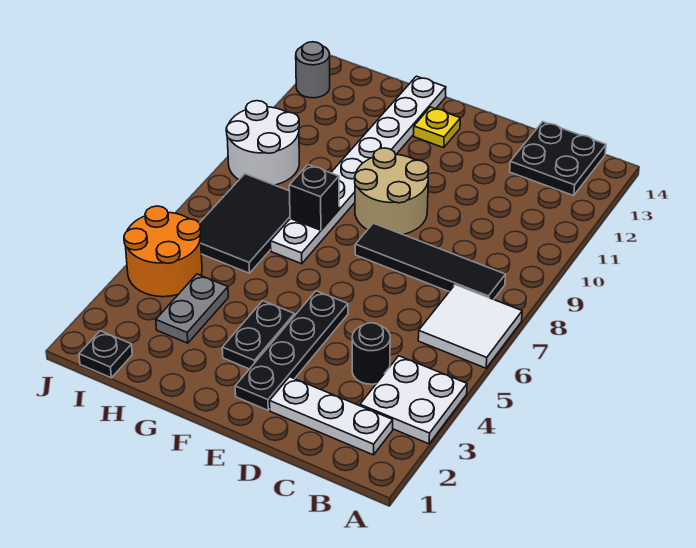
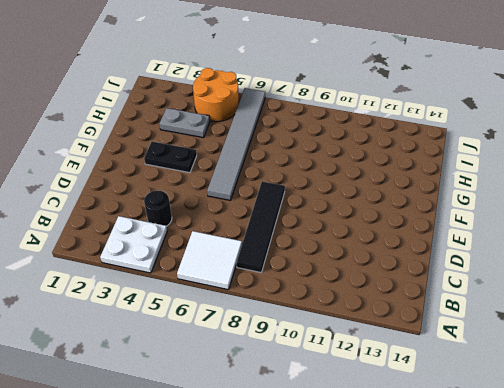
grey 1x6 tile [207,88,265,200] -> black 2x3 tile [200,174,290,273]
none -> white 1x3 plate [270,377,393,455]
none -> black 2x2 plate [510,122,606,196]
none -> black 1x4 plate [235,291,348,410]

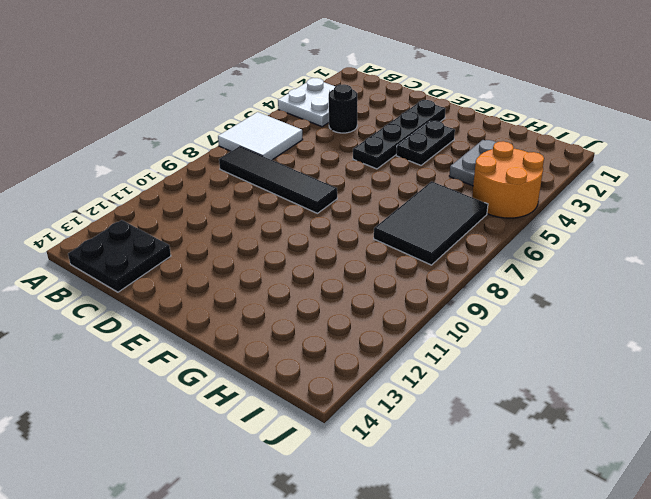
none -> white 1x3 plate [270,377,393,455]
none -> tan 2x2 round brick [355,148,429,235]
none -> yellow 1x1 plate [414,107,460,148]

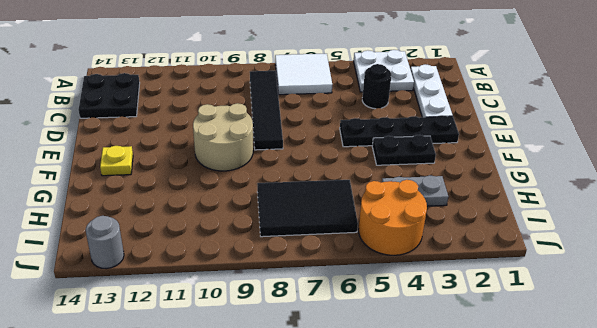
none -> white 1x8 plate [271,76,446,264]
none -> black 1x1 plate [79,331,132,378]
none -> white 2x2 round brick [226,101,299,185]

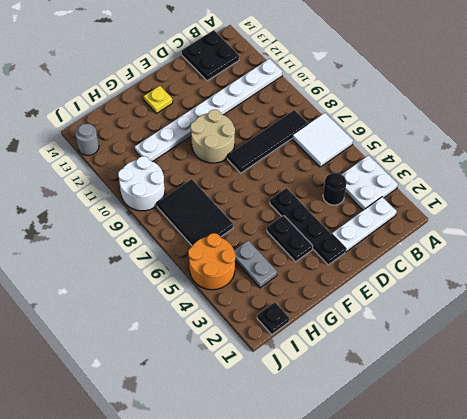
white 1x8 plate [135,59,282,162] -> white 1x8 plate turned to [271,76,446,264]
none -> black 1x1 brick [289,165,339,230]

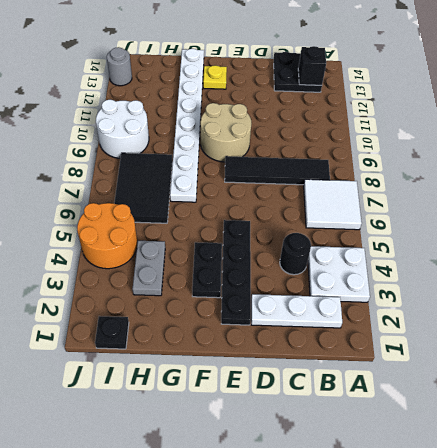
black 1x1 brick [298,46,326,85] -> black 1x1 brick moved to [289,165,339,230]

